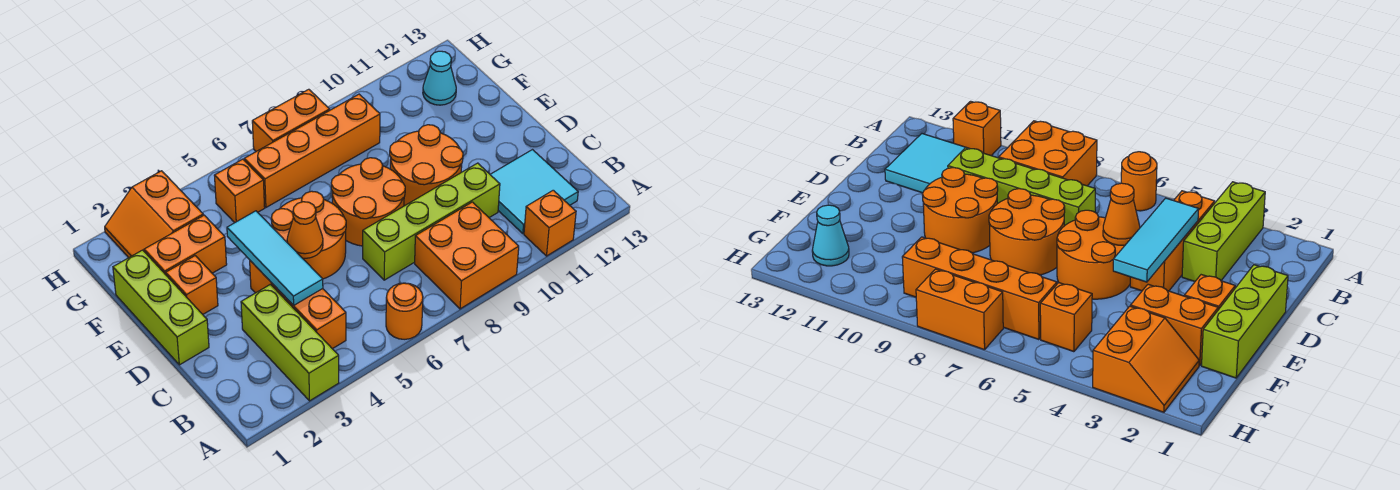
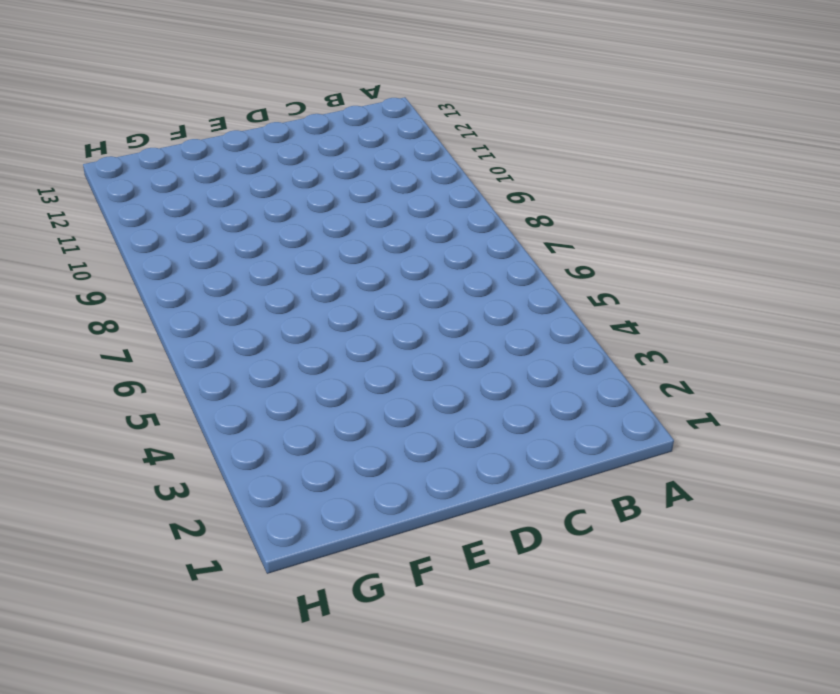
none -> lime 1x3 brick [241,284,339,401]
none -> orange 1x1 round brick [386,283,423,339]
none -> orange 2x2 brick [415,202,519,309]

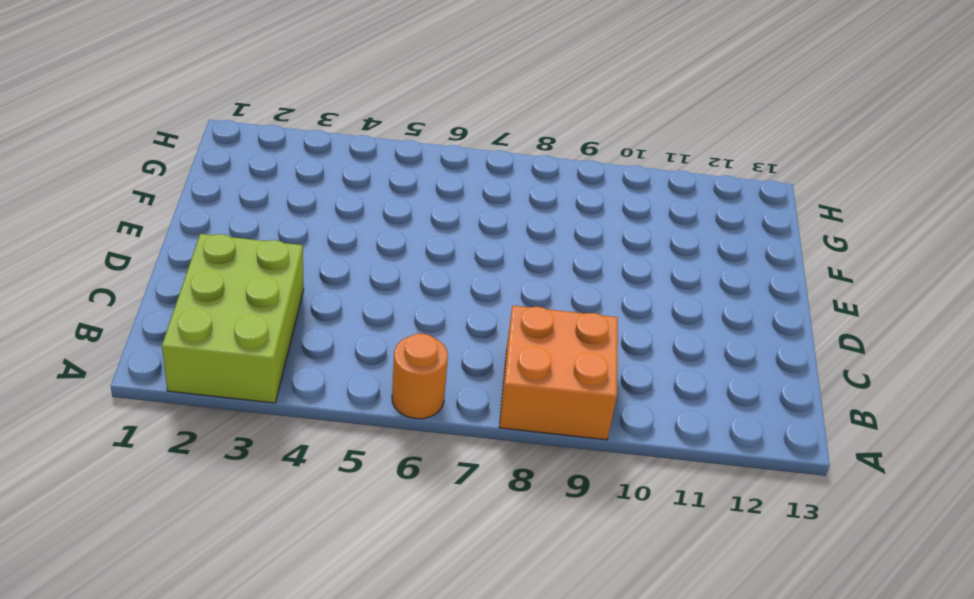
lime 2x3 brick [162,234,304,403] -> lime 1x3 brick [241,284,339,401]
none -> orange 1x1 brick [524,190,576,256]
none -> orange 1x3 brick [250,261,346,349]
none -> cyan 2x2 tile [490,150,578,233]

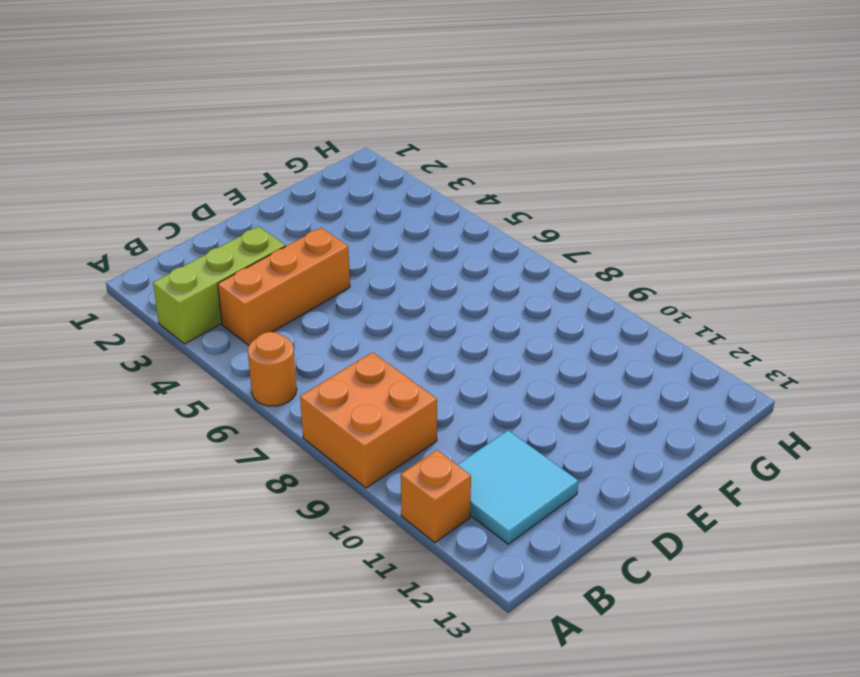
none -> lime 1x4 brick [363,163,500,280]
none -> lime 1x3 brick [113,250,209,365]
none -> orange 2x2 round brick [271,191,346,279]

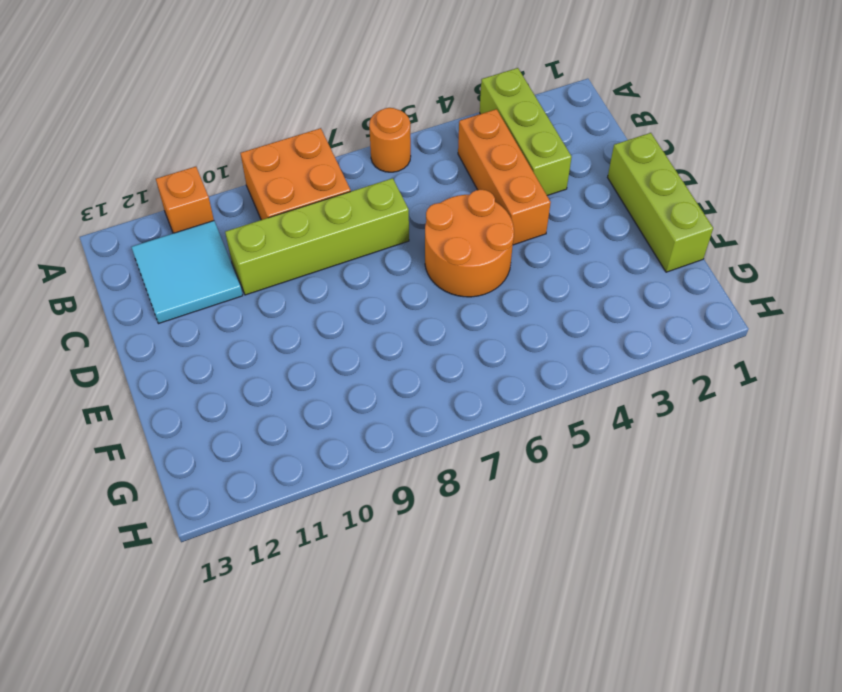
none -> orange 2x2 round brick [331,158,405,246]
none -> orange 2x2 round brick [390,125,463,206]
none -> orange 1x1 brick [166,256,218,314]

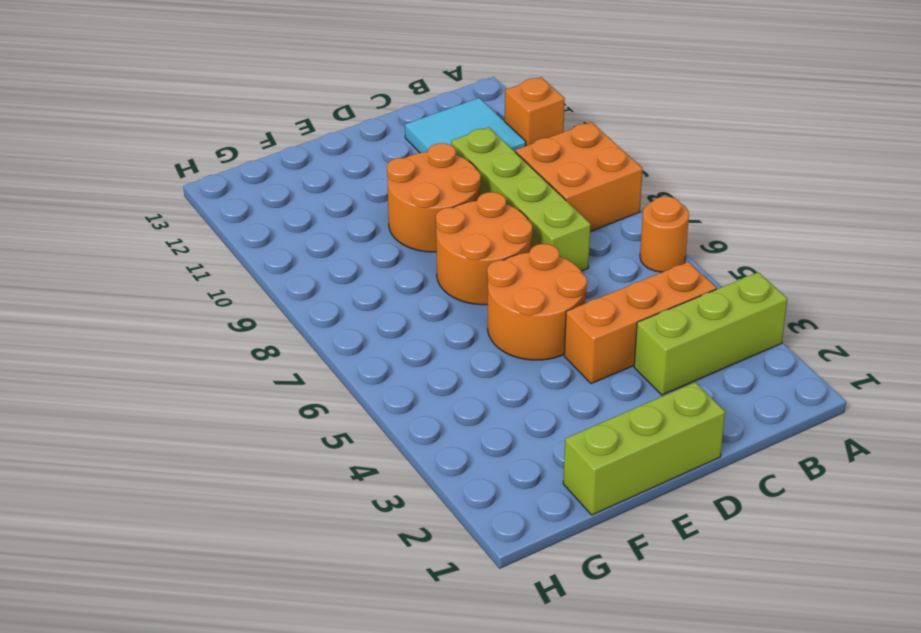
none -> orange 1x1 brick [166,256,218,314]
none -> orange 1x2 brick [144,215,227,275]
none -> orange 2x2 slope [105,171,203,258]

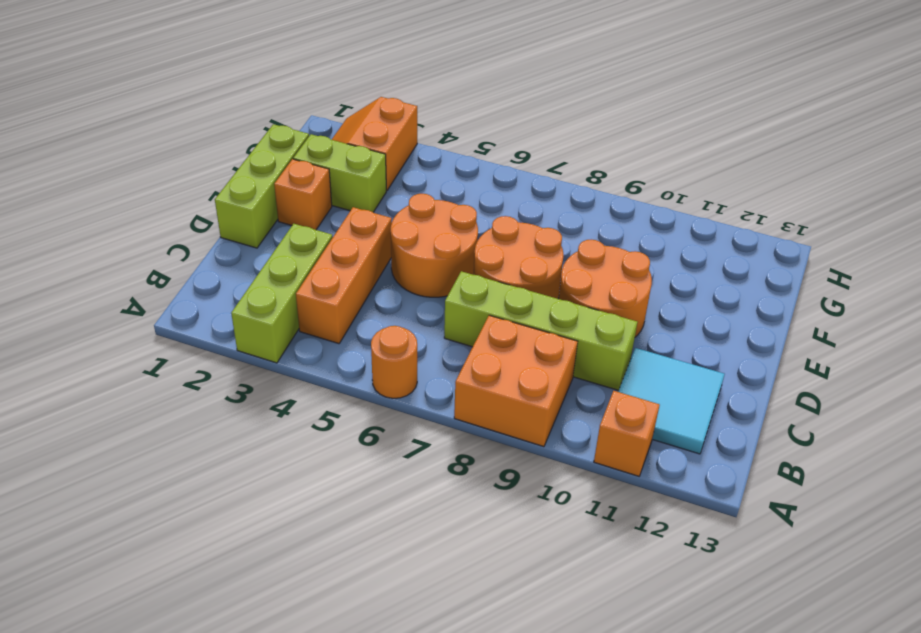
lime 1x2 brick [293,134,386,212] -> orange 1x2 brick [144,215,227,275]
none -> orange 1x1 brick [214,159,265,223]
none -> orange 1x4 brick [244,94,380,207]
none -> cyan 1x1 cone [423,51,456,105]

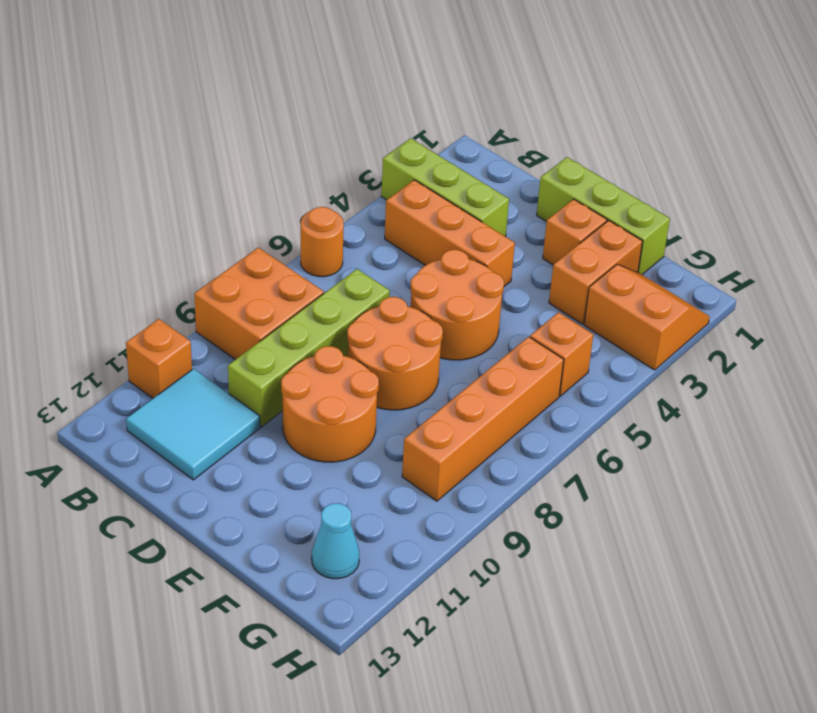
none -> orange 1x2 brick [252,89,330,151]
none -> cyan 1x3 tile [227,211,323,306]
none -> orange 1x1 cone [287,202,323,258]

